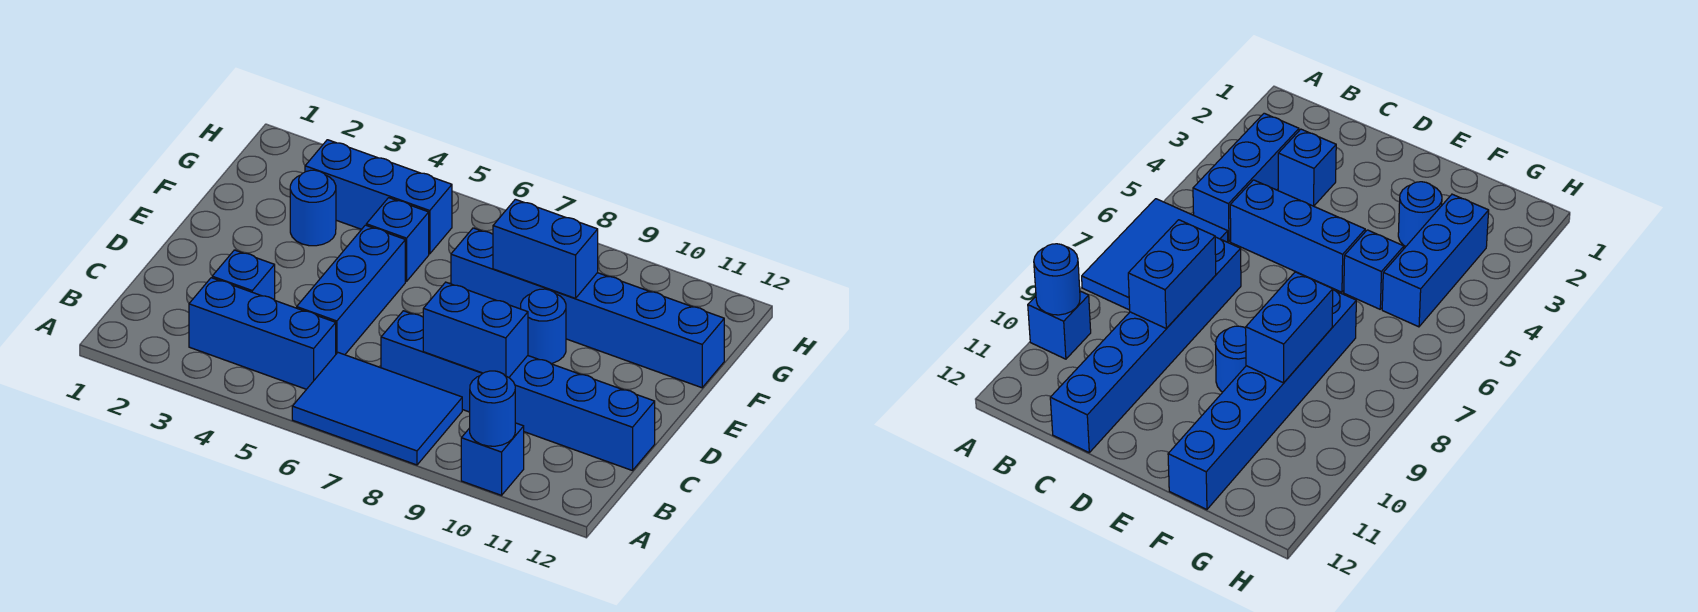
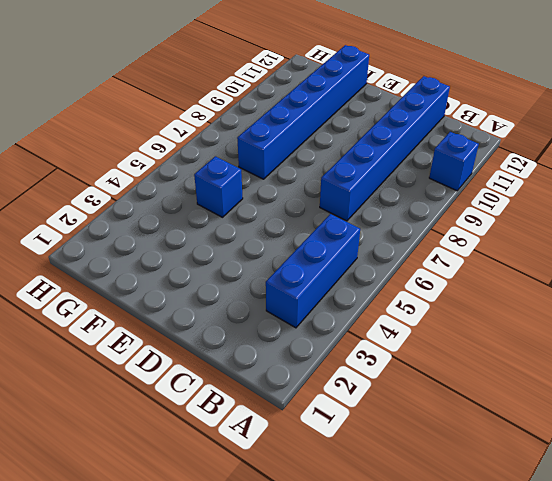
none -> blue 2x3 tile [292,353,462,465]
none -> blue 1x1 brick [212,250,275,300]
none -> blue 1x3 brick [297,225,405,355]

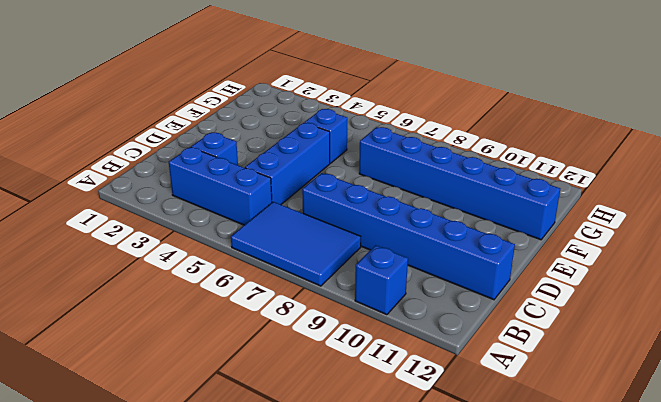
none -> blue 1x1 round brick [521,289,566,363]
none -> blue 1x1 round brick [290,170,336,246]
none -> blue 1x3 brick [305,140,452,254]

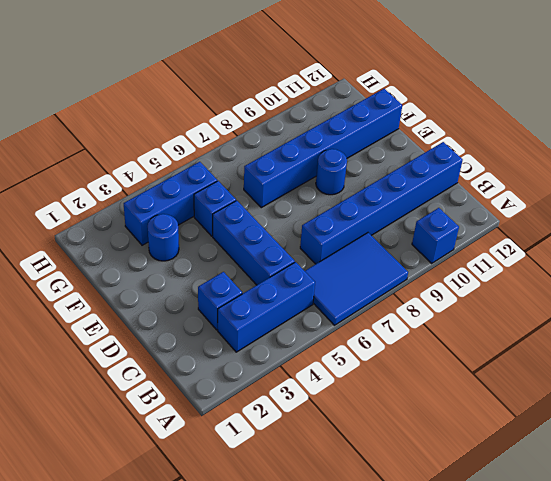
none -> blue 1x1 round brick [470,371,515,446]
none -> blue 1x2 brick [423,282,528,377]
none -> blue 1x2 brick [493,199,598,298]

